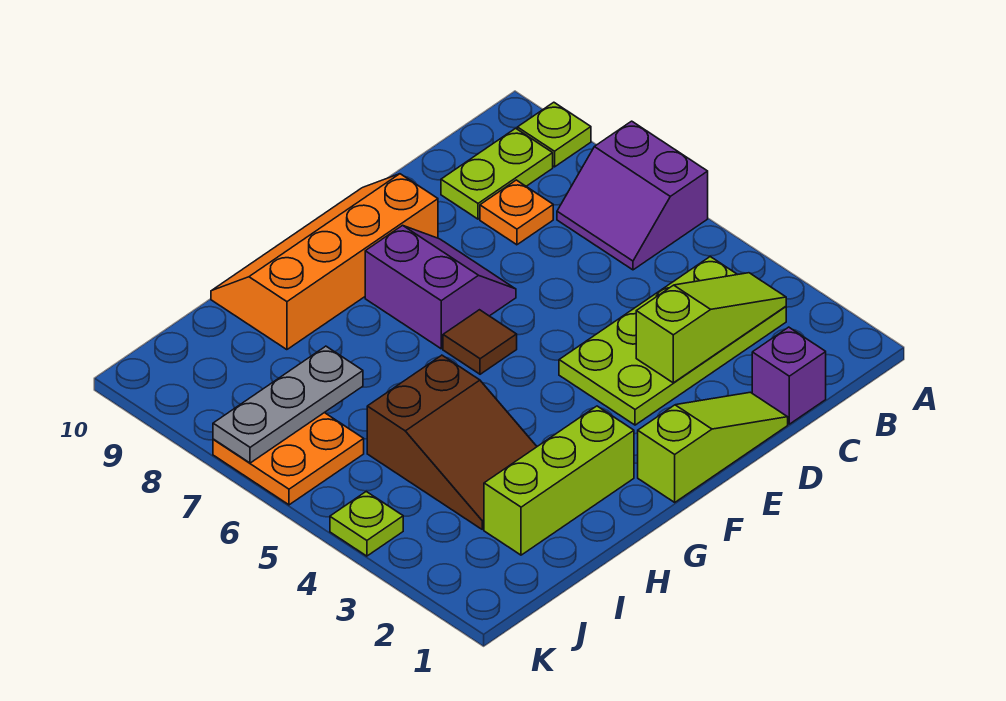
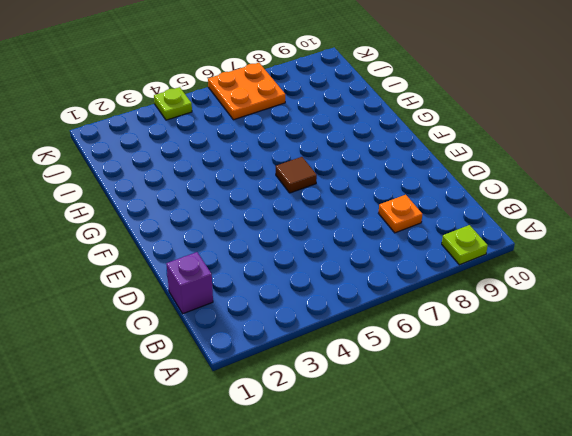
none -> purple 2x2 slope [557,121,708,270]
none -> lime 2x4 plate [559,257,786,425]
none -> lime 1x2 plate [441,128,553,219]

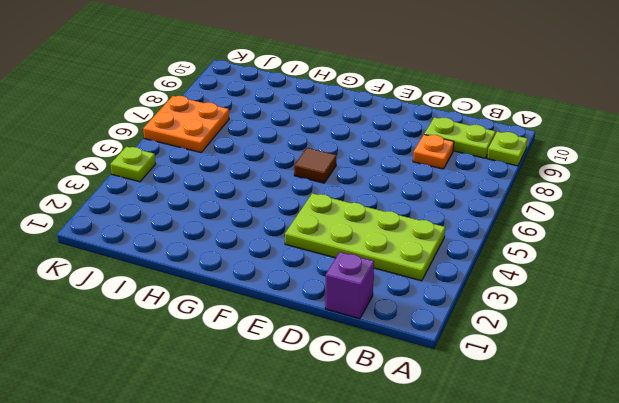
none -> purple 2x2 slope [557,121,708,270]
none -> lime 1x3 slope [638,392,788,502]
none -> purple 2x2 slope [365,225,516,349]

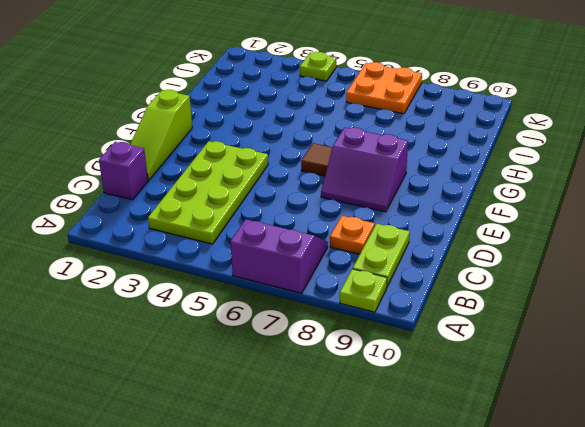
none -> orange 2x4 slope [211,174,438,350]
none -> lime 1x3 brick [484,406,634,555]
none -> brown 2x3 slope [367,355,537,529]

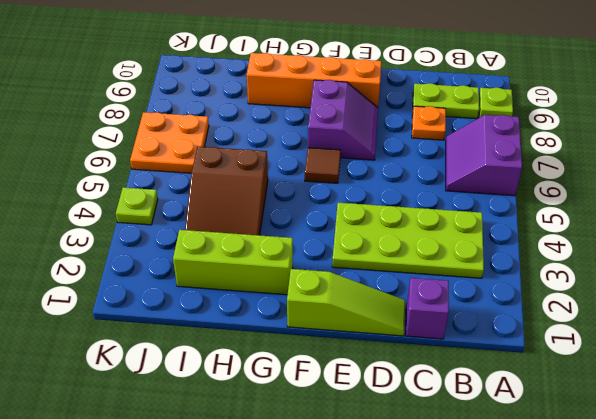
none -> lime 1x3 slope [636,273,786,383]
none -> grey 1x3 plate [213,346,363,463]

